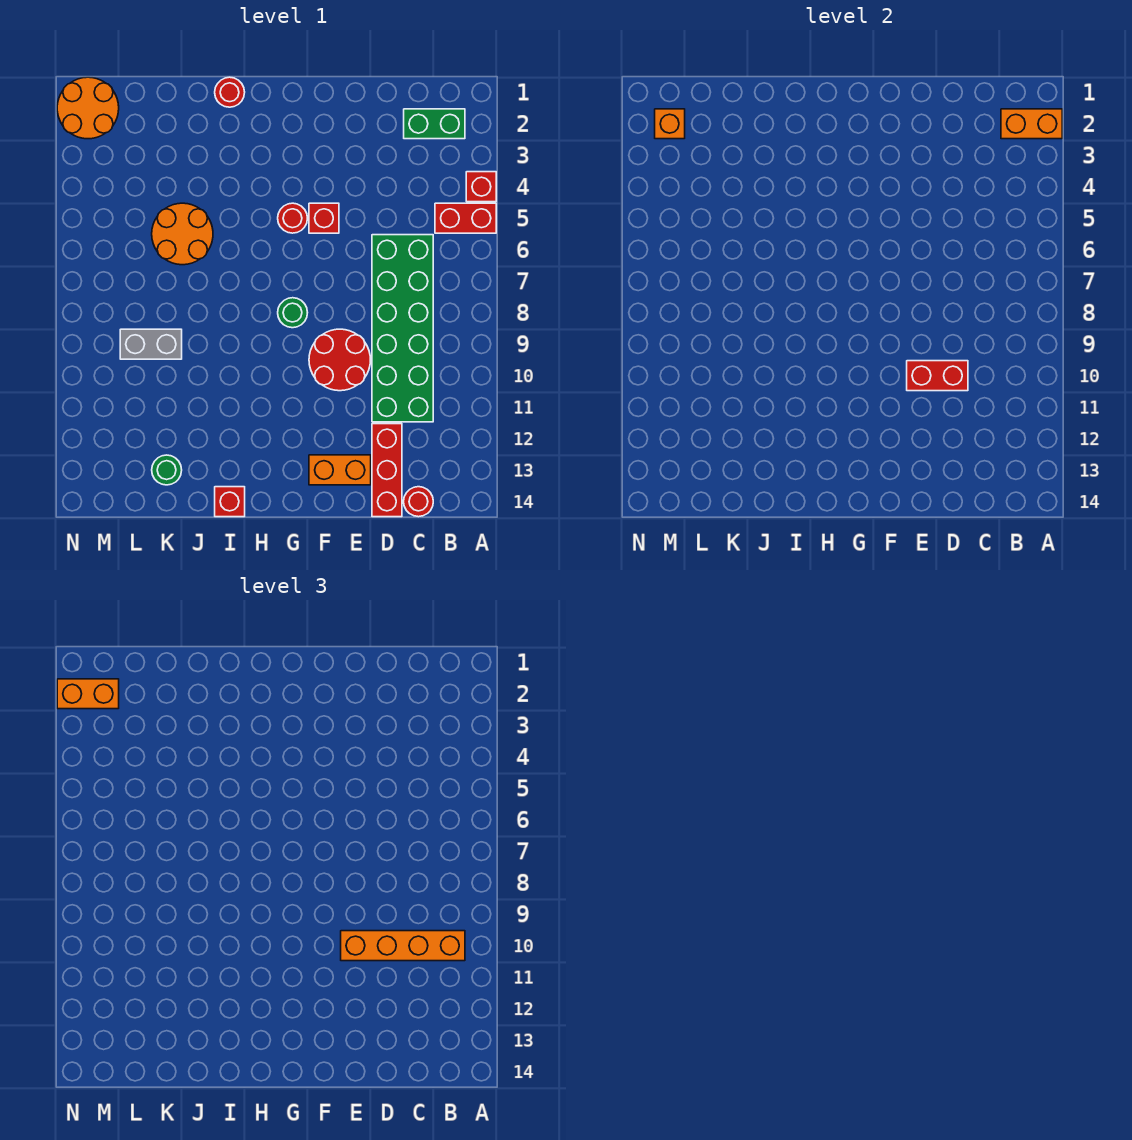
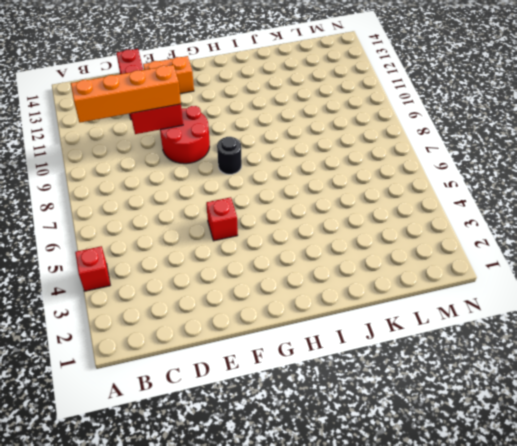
black 1x1 round brick [217,137,242,174] -> green 1x1 round brick [278,298,308,328]
none -> red 1x2 brick [435,203,496,233]
none -> green 1x2 brick [404,109,465,139]
none -> green 2x6 brick [372,235,433,422]

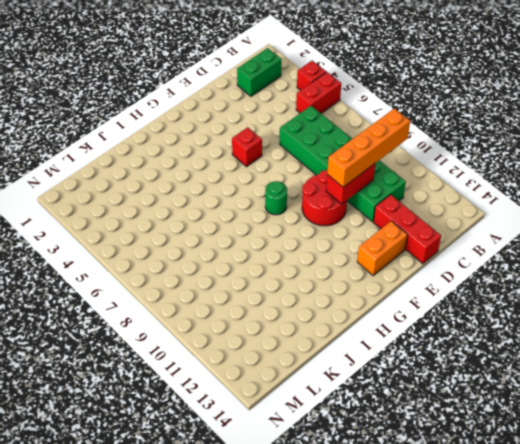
none -> red 1x1 round brick [404,487,433,517]
none -> red 1x1 round brick [278,203,308,233]
none -> red 1x1 round brick [215,77,245,107]

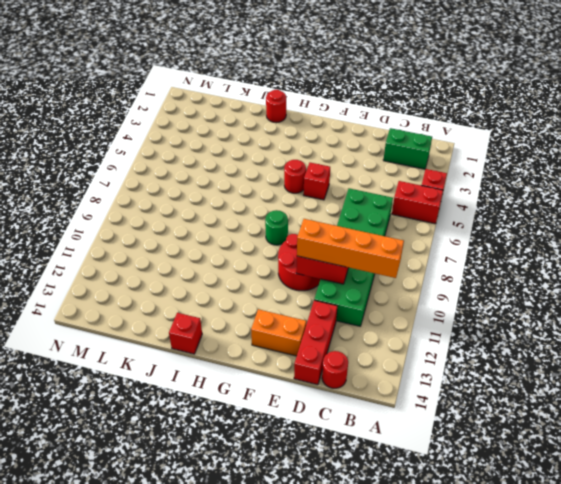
none -> orange 2x2 round brick [152,203,213,265]
none -> grey 1x2 brick [120,329,182,359]
none -> green 1x1 round brick [152,455,182,485]

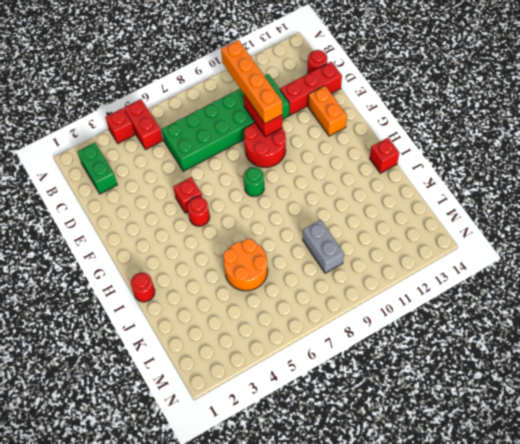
none -> green 1x1 round brick [152,455,182,485]
none -> orange 2x2 round brick [57,77,119,139]
none -> orange 1x2 brick [1001,109,1062,139]

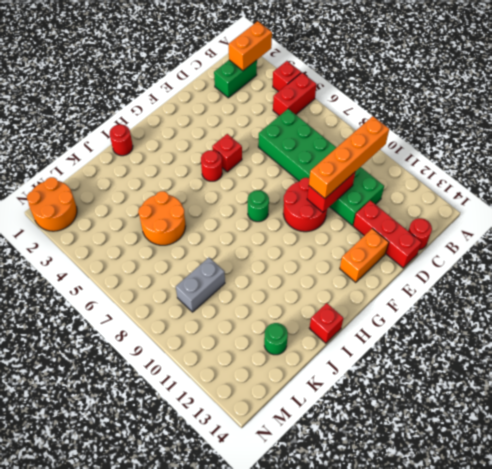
none -> orange 1x1 brick [655,109,685,139]
none -> orange 1x2 brick [57,679,119,709]

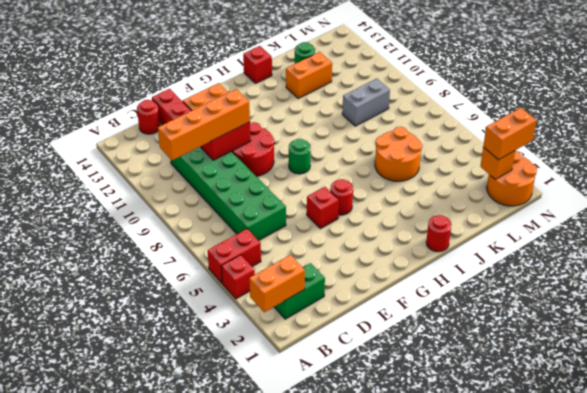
orange 1x2 brick [286,52,332,99] -> none

